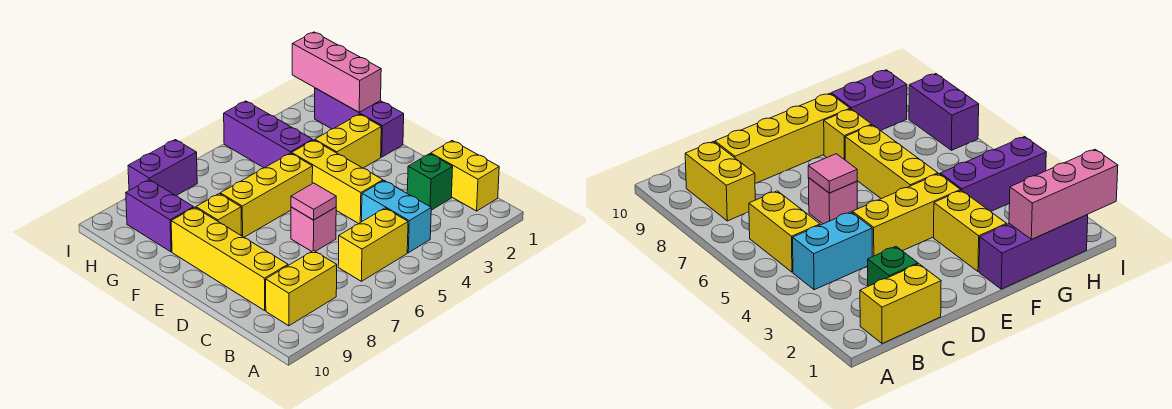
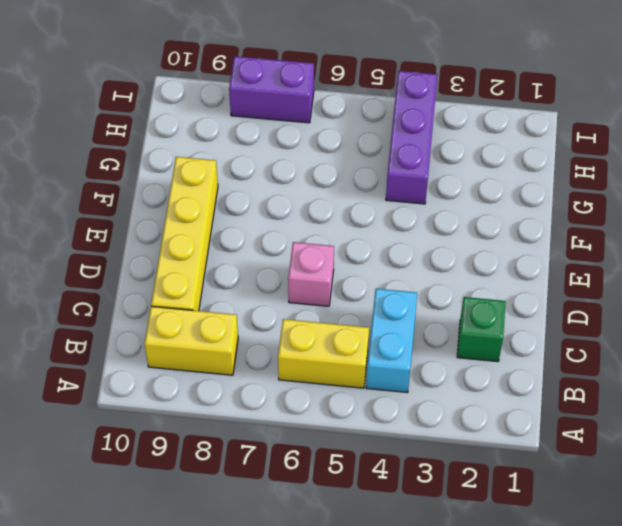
none -> yellow 1x2 brick [431,141,499,211]
none -> yellow 1x3 brick [292,140,383,224]
none -> purple 1x3 brick [315,88,404,157]

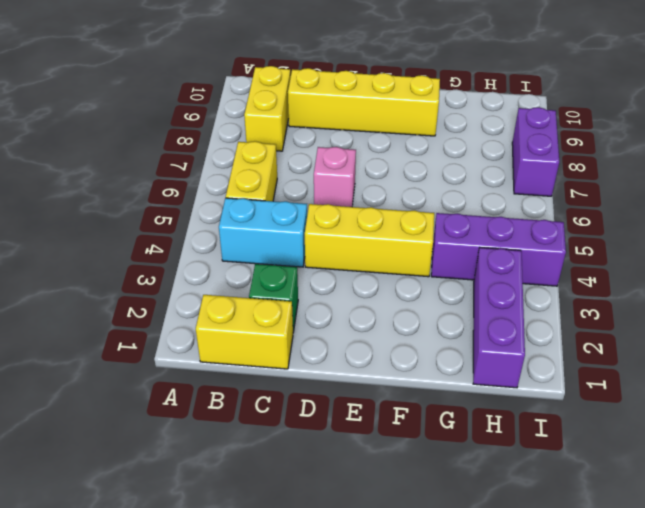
purple 1x3 brick [473,248,525,388] -> purple 1x3 brick turned to [315,88,404,157]
none -> yellow 1x2 brick [315,114,381,168]
none -> yellow 1x3 brick [220,153,313,237]
none -> yellow 1x1 brick [196,194,242,236]

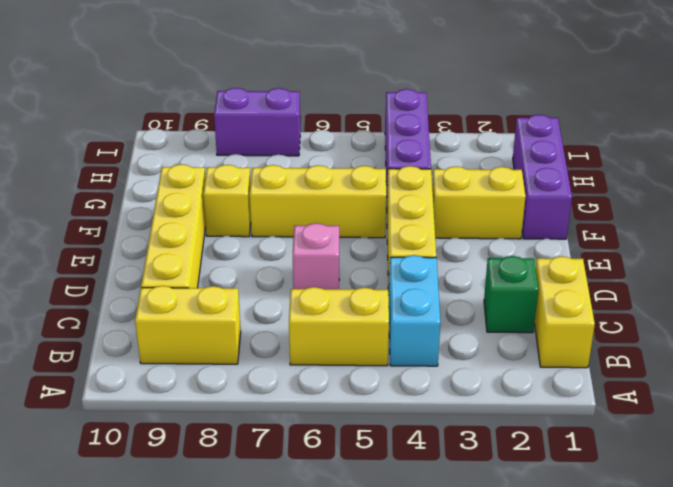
none -> purple 1x2 brick [126,180,194,252]
none -> pink 1x1 tile [291,183,336,220]
none -> pink 1x3 brick [292,32,381,112]

